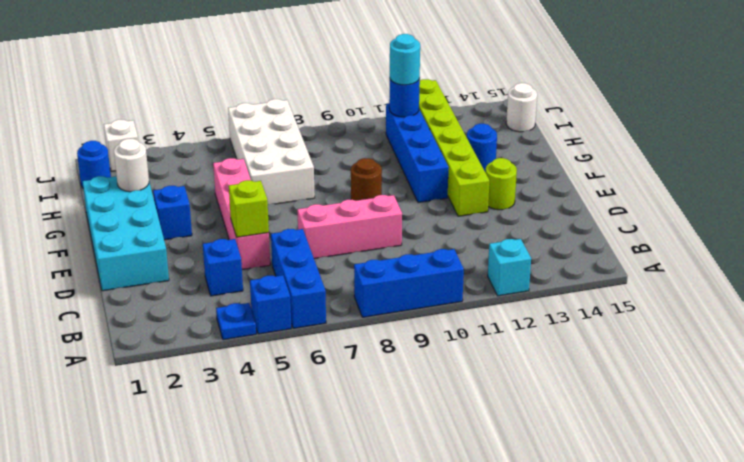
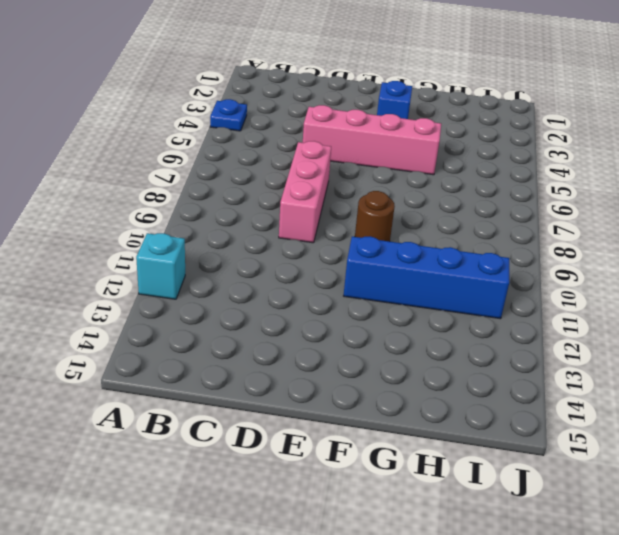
none -> blue 1x1 brick [250,275,291,334]
none -> blue 1x3 brick [271,229,326,328]
none -> blue 1x3 brick [354,249,464,317]

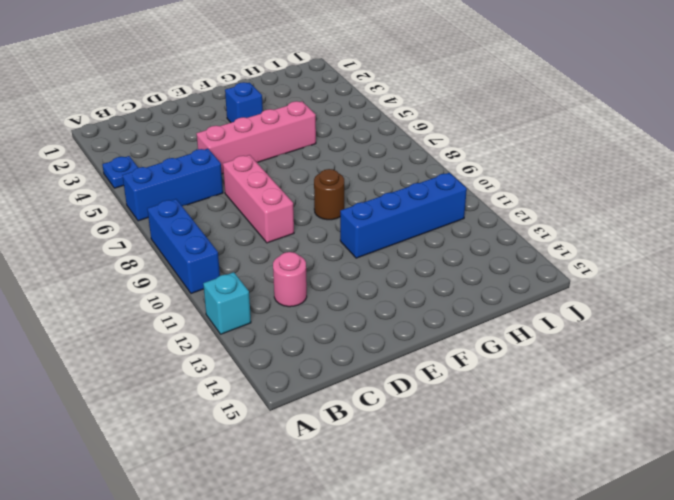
pink 1x1 round brick [273,252,307,307] -> none
none -> blue 1x1 brick [250,275,291,334]
none -> blue 1x1 brick [203,239,243,296]
none -> cyan 2x4 brick [83,176,169,291]

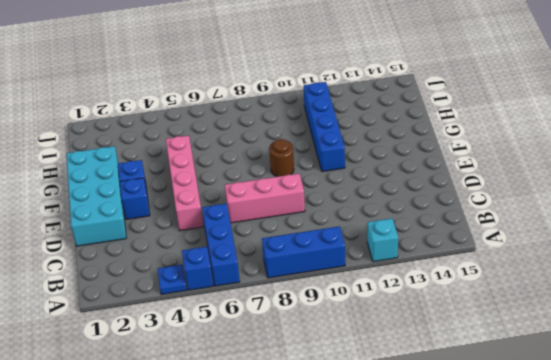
blue 1x1 brick [120,178,150,219] -> blue 1x1 brick moved to [203,239,243,296]
none -> lime 1x6 brick [419,79,489,216]
none -> lime 1x1 round brick [485,158,517,210]
none -> white 2x4 brick [228,99,315,204]

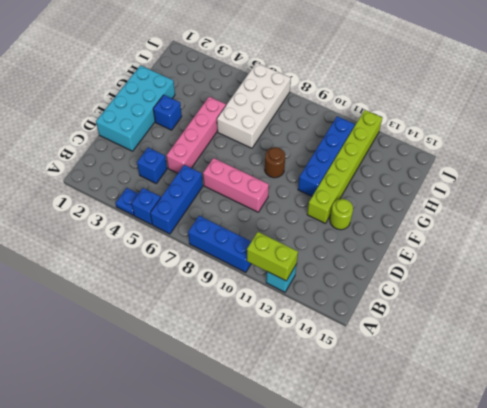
lime 1x2 brick [247,232,298,281] -> none
none -> blue 1x1 round brick [467,124,497,172]
none -> blue 1x1 round brick [77,141,111,188]
none -> white 1x1 round brick [506,83,537,132]

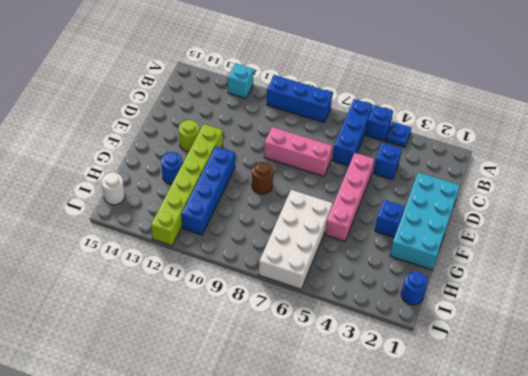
none -> white 1x1 brick [104,120,138,171]
none -> lime 1x1 brick [229,180,269,237]
none -> white 1x1 round brick [114,139,149,192]

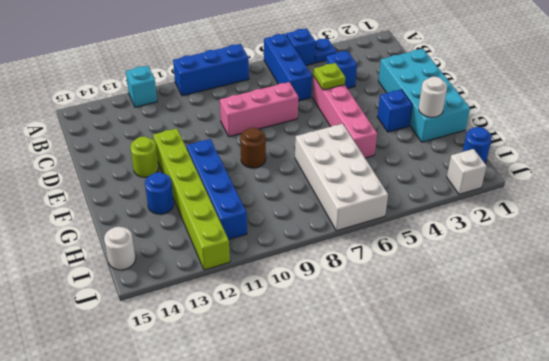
lime 1x1 plate [314,63,345,90] -> lime 1x1 brick [229,180,269,237]
none -> blue 1x1 round brick [389,79,420,117]
none -> cyan 1x1 round brick [390,34,420,85]

